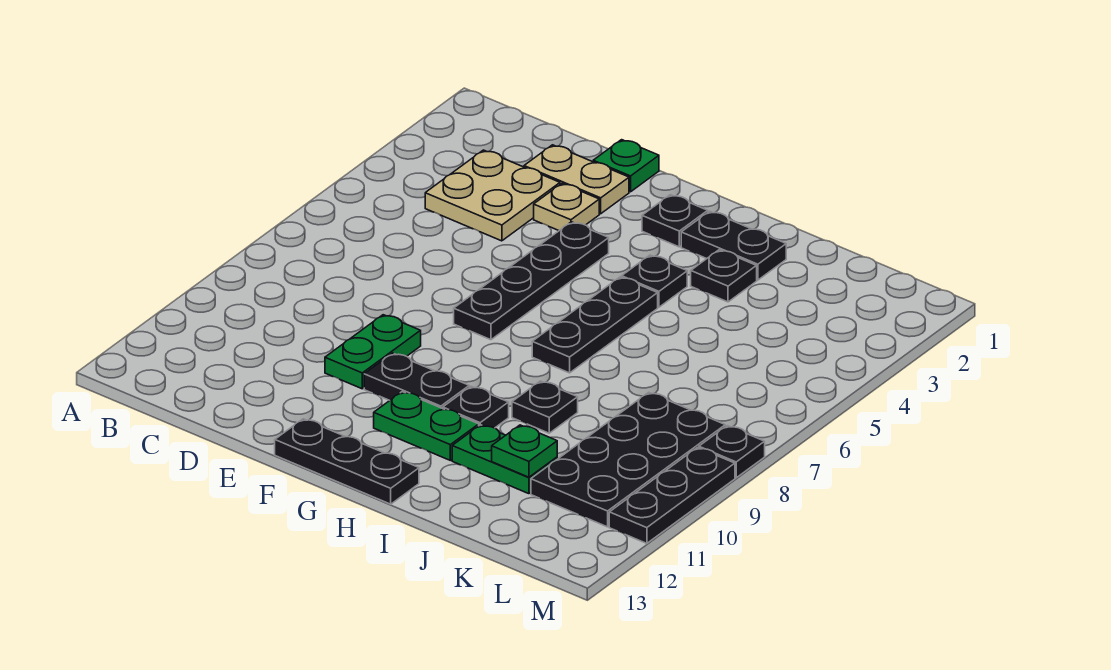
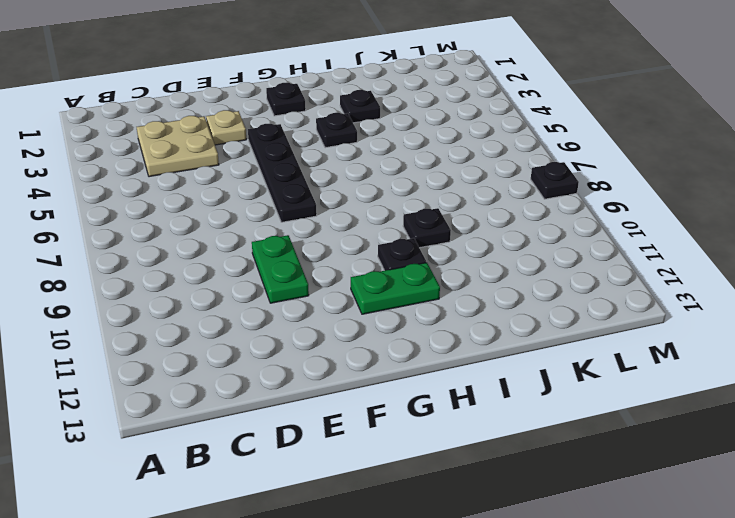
none -> tan 1x2 plate [524,145,629,214]
none -> green 1x1 plate [593,140,659,192]
none -> black 1x2 plate [364,353,469,408]

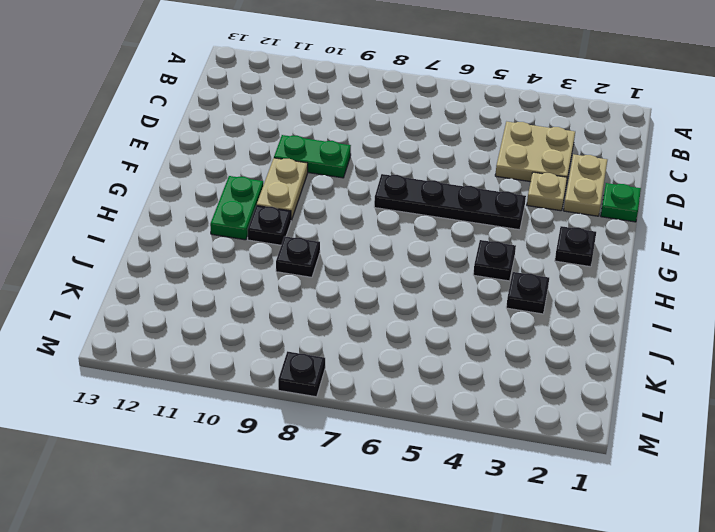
tan 1x2 plate [257,158,308,220] -> black 1x2 plate [364,353,469,408]
none -> black 1x3 plate [275,419,419,504]
none -> black 1x2 plate [681,211,786,280]
none -> black 1x3 plate [532,277,658,373]

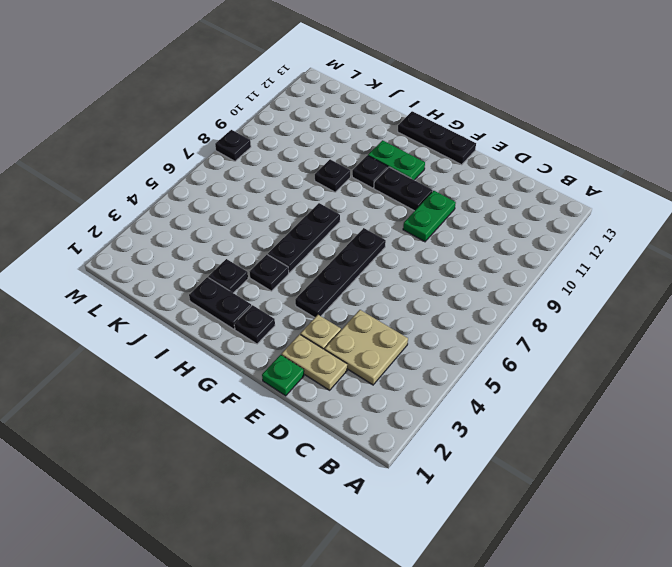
none -> green 1x2 plate [452,425,557,494]
none -> black 2x4 plate [531,392,725,527]
none -> black 1x3 plate [609,448,735,543]

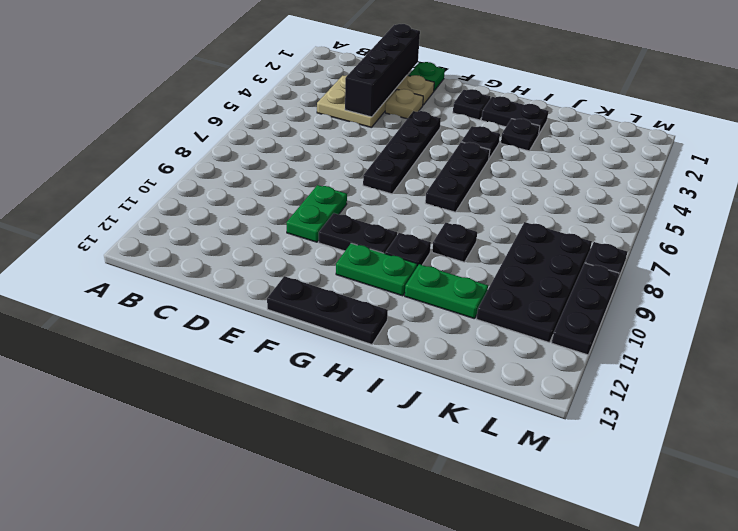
black 1x4 brick [345,24,420,117] -> none
none -> green 1x1 plate [492,425,557,477]

